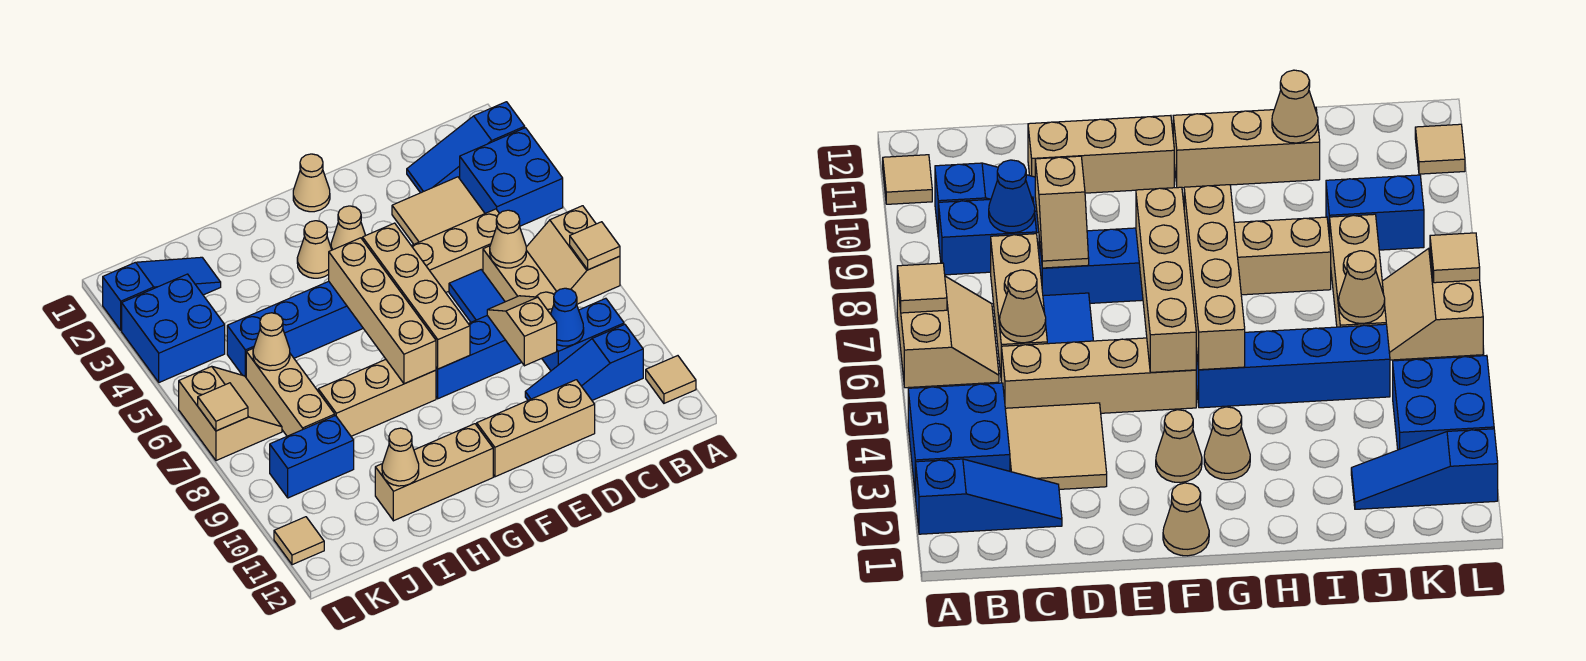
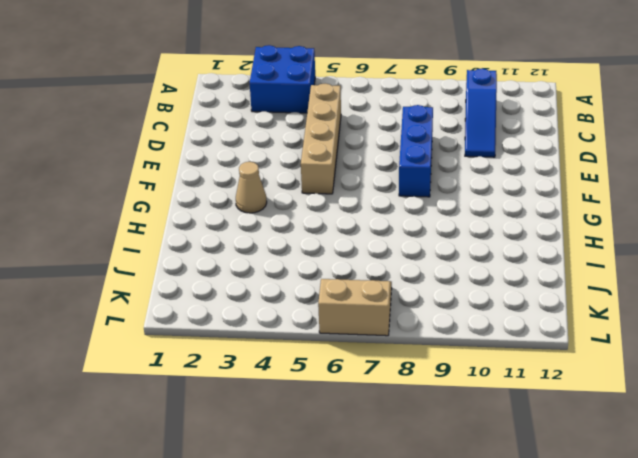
none -> blue 1x3 slope [407,102,525,193]
none -> tan 2x2 slope [526,206,620,304]
none -> tan 1x1 tile [646,356,696,403]
none -> blue 1x2 brick [542,298,624,371]

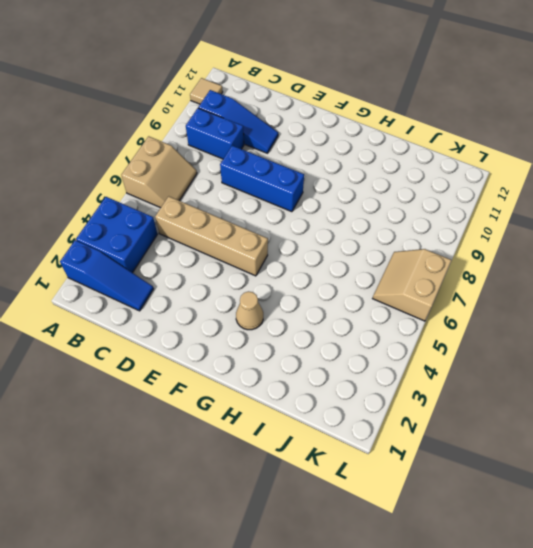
none -> tan 2x2 tile [392,177,485,244]
none -> tan 1x3 brick [483,246,557,314]
none -> blue 1x2 tile [449,270,505,322]
none -> tan 1x3 brick [477,380,595,477]

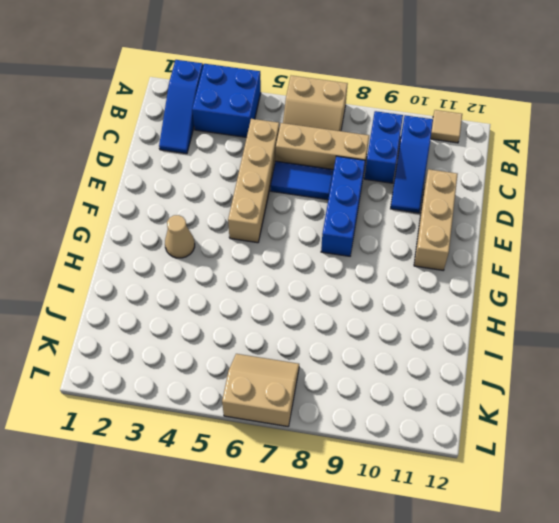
none -> tan 2x2 tile [392,177,485,244]
none -> tan 1x1 cone [293,154,330,212]
none -> tan 1x1 cone [331,206,366,250]
none -> blue 1x4 brick [227,281,363,377]

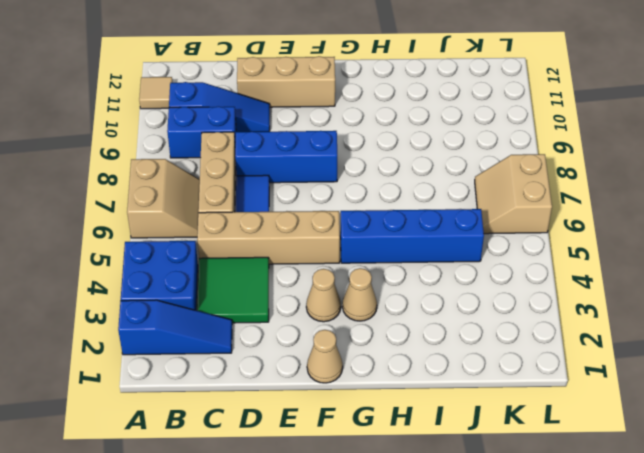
green 2x2 tile [197,257,269,323] -> tan 2x2 tile [392,177,485,244]
none -> tan 1x3 brick [318,360,436,436]
none -> tan 1x3 brick [375,424,493,521]
none -> blue 1x3 slope [103,257,221,330]
none -> tan 1x3 brick [246,349,335,436]

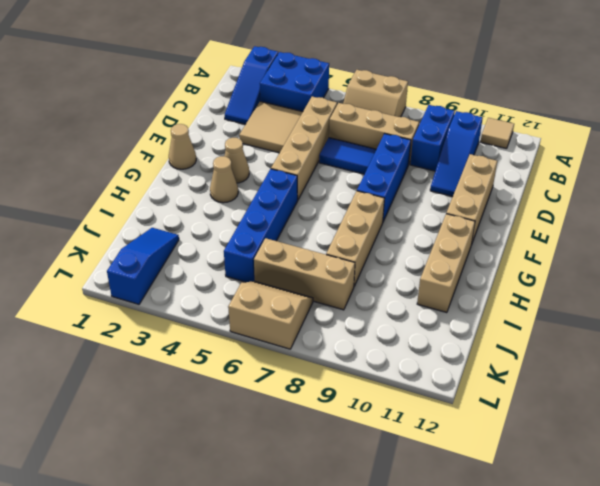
none -> blue 1x2 brick [270,416,354,498]
none -> blue 2x2 brick [122,274,225,382]
none -> tan 1x1 tile [274,517,324,565]
none -> tan 1x1 tile [570,222,620,270]

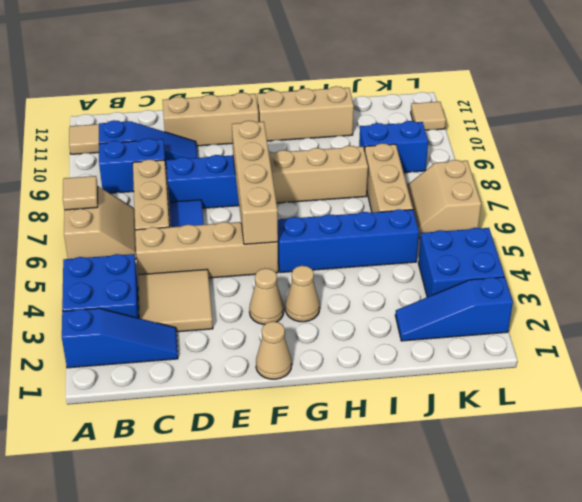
none -> tan 1x1 cone [490,210,527,268]
none -> blue 1x1 cone [551,288,584,346]
none -> tan 1x2 slope [487,296,557,366]
none -> tan 1x4 brick [329,238,436,384]

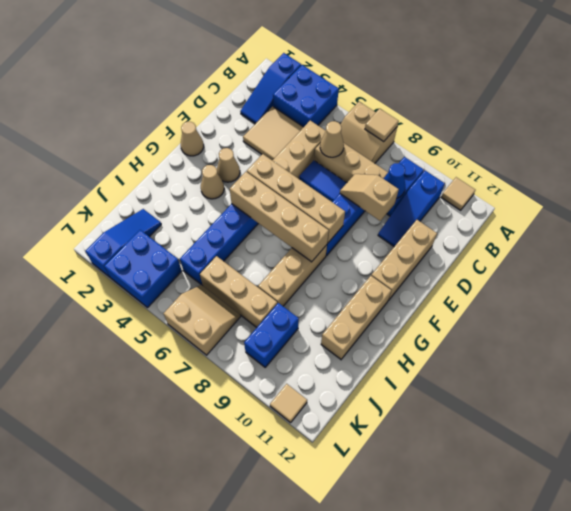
none -> tan 1x1 cone [382,428,419,486]
none -> tan 1x1 cone [253,313,290,371]
none -> tan 1x1 tile [198,383,248,431]

